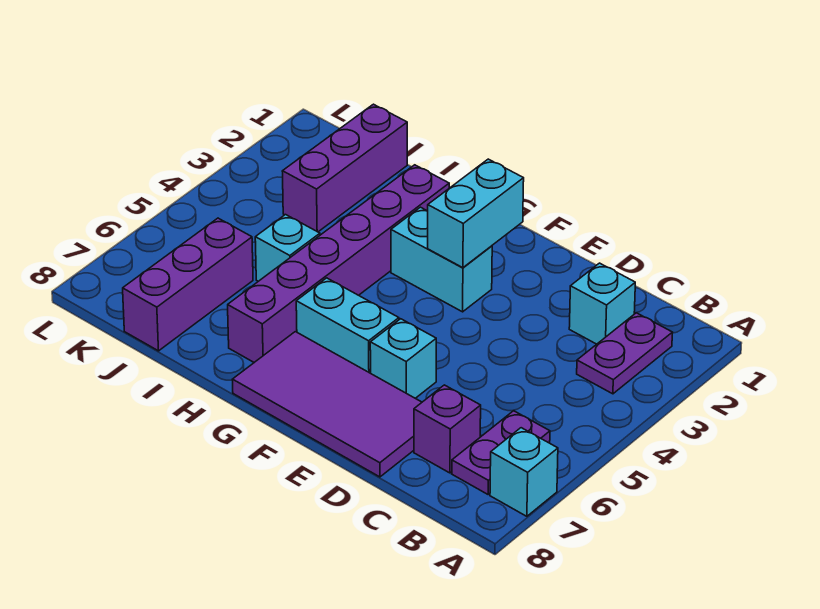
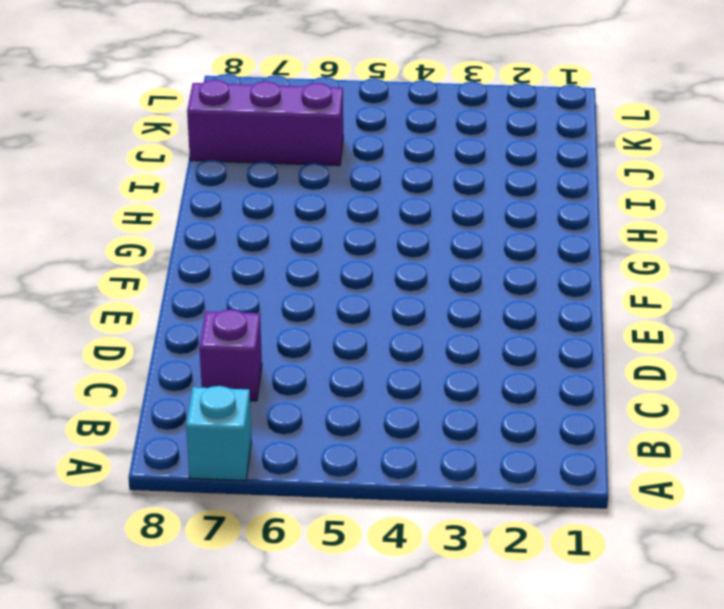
none -> purple 1x2 plate [577,313,672,394]
none -> purple 1x2 plate [452,411,550,494]
none -> cyan 1x1 brick [569,263,635,344]

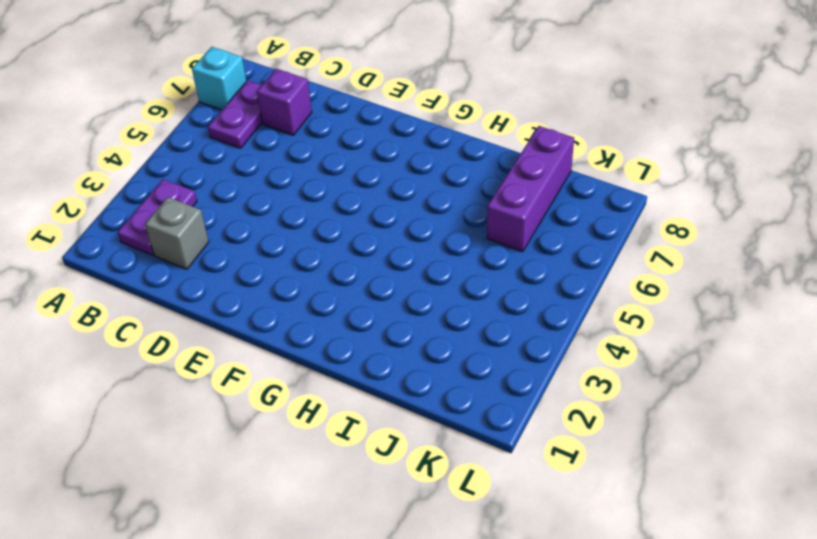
grey 1x1 brick [145,197,209,269] -> cyan 1x1 brick [569,263,635,344]
none -> purple 2x4 tile [232,332,422,477]
none -> cyan 1x1 brick [370,319,436,398]
none -> cyan 1x2 brick [391,207,492,312]

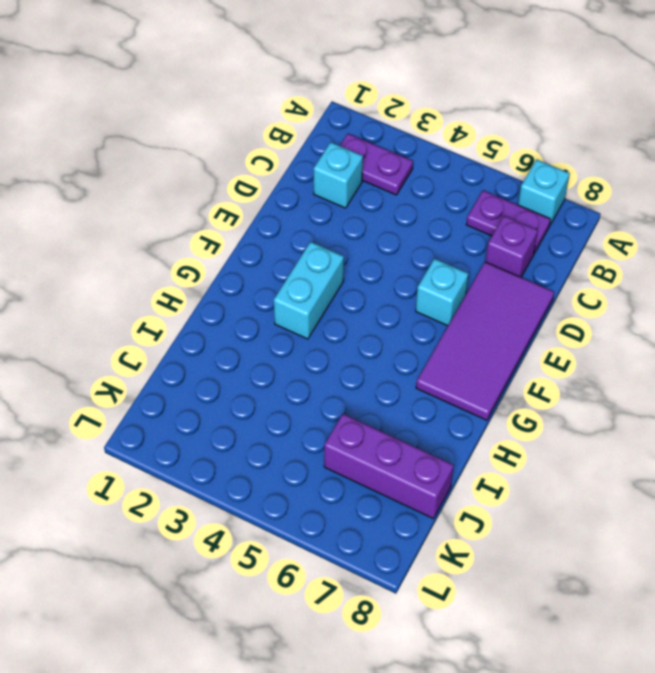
none -> cyan 1x2 brick [296,278,399,373]
none -> purple 1x6 brick [228,165,449,362]
none -> cyan 1x1 brick [255,215,320,281]

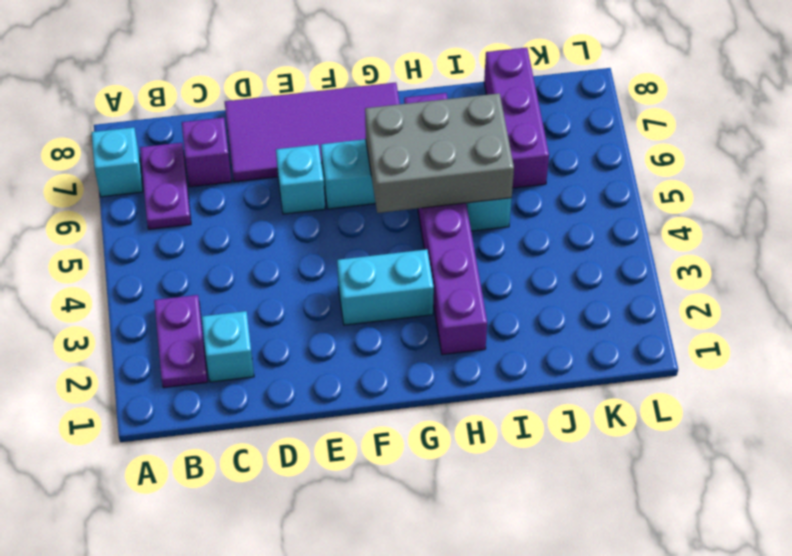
grey 2x3 brick [365,93,514,213] -> none
none -> purple 1x3 brick [282,104,407,232]
none -> cyan 1x2 brick [428,159,524,268]

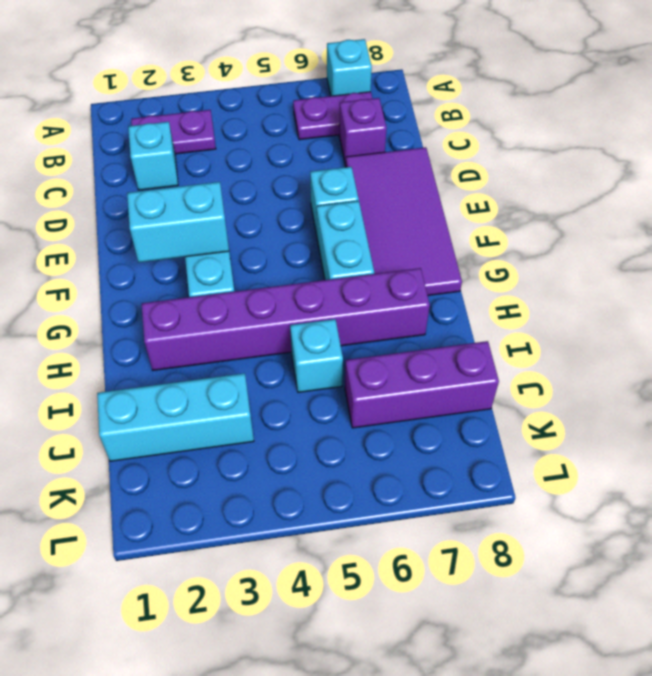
cyan 1x3 brick [97,373,254,461] -> purple 1x3 brick [282,104,407,232]

